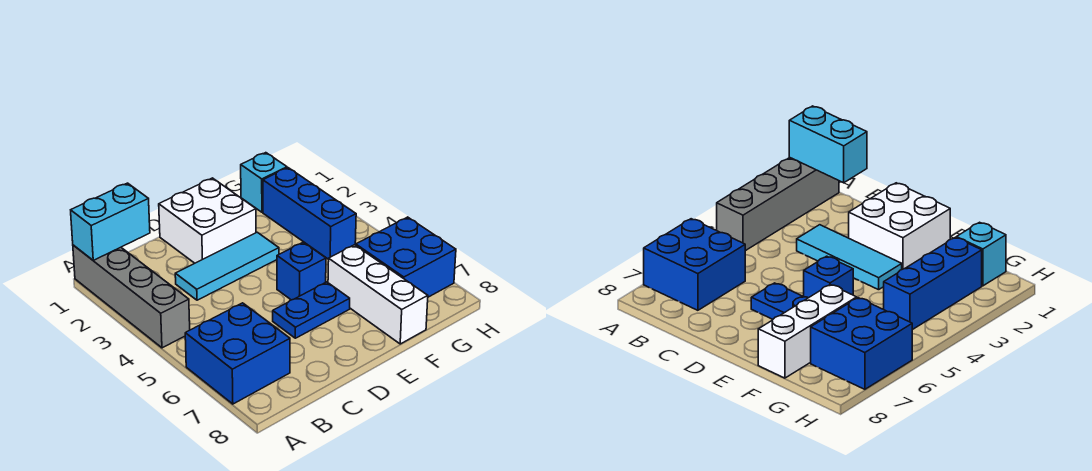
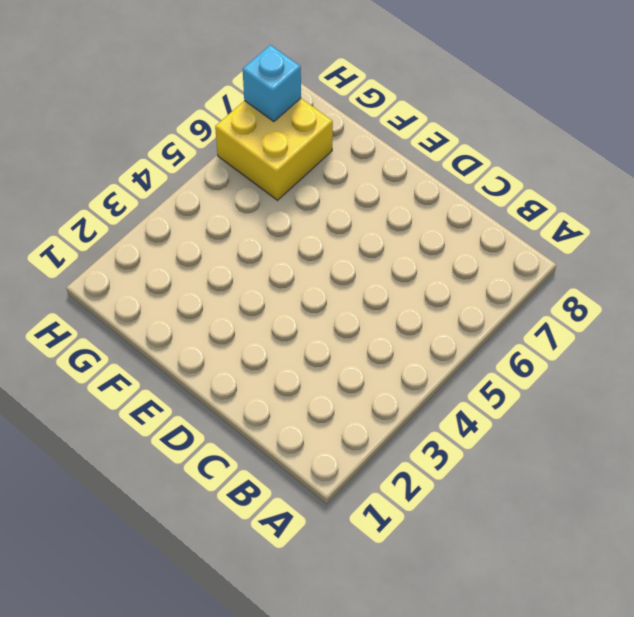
yellow 2x2 brick [215,98,333,200] -> blue 2x2 brick [356,217,456,297]
cyan 1x1 brick [243,45,301,122] -> cyan 1x1 brick moved to [241,153,287,212]
none -> grey 1x4 brick [73,245,190,348]
none -> blue 2x2 brick [185,303,290,404]

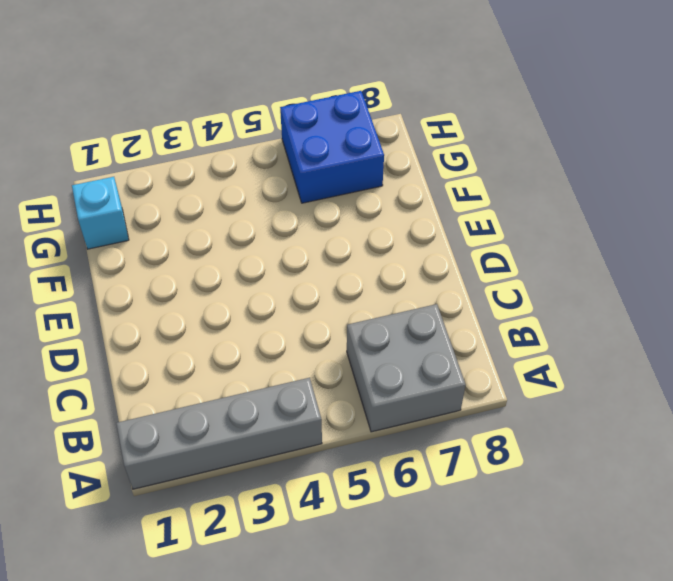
grey 2x2 brick [347,304,466,432] -> blue 2x2 brick [185,303,290,404]
none -> cyan 1x3 tile [175,232,279,300]
none -> white 2x2 brick [159,178,256,263]

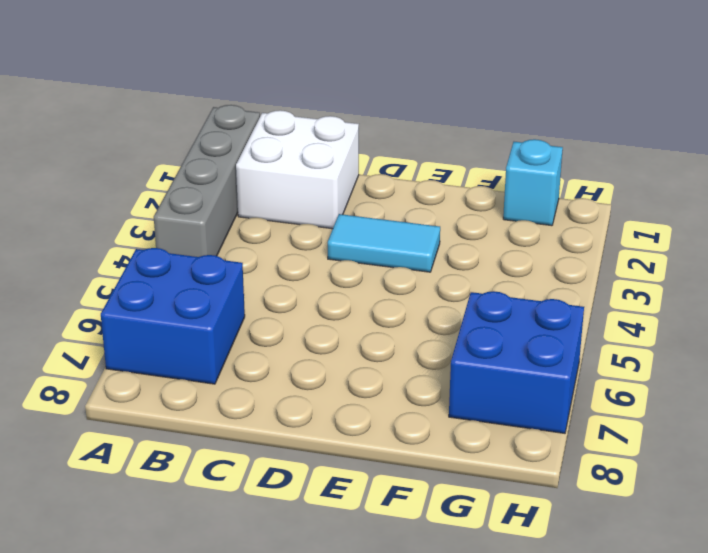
white 2x2 brick [236,110,359,229] -> white 2x2 brick moved to [159,178,256,263]
cyan 1x2 tile [328,214,440,272] -> cyan 1x3 tile [175,232,279,300]
none -> blue 1x2 plate [273,282,350,338]
none -> blue 1x1 brick [277,242,326,300]

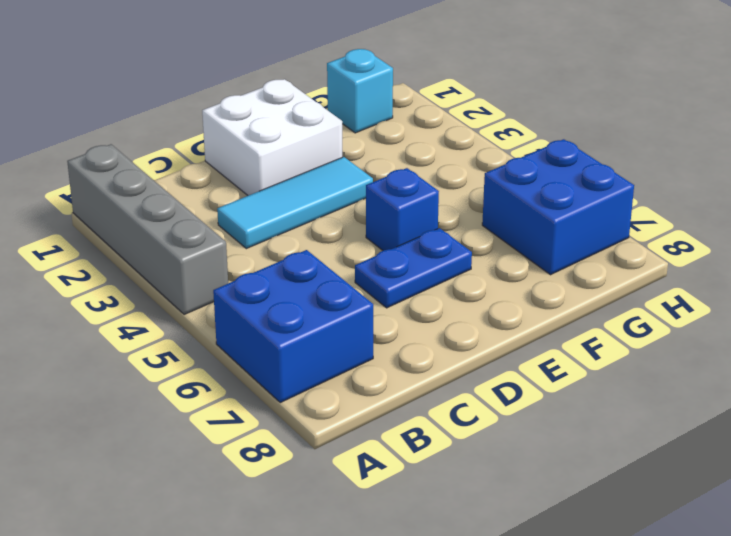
none -> white 1x3 brick [328,245,428,344]
none -> blue 1x3 brick [263,168,356,259]

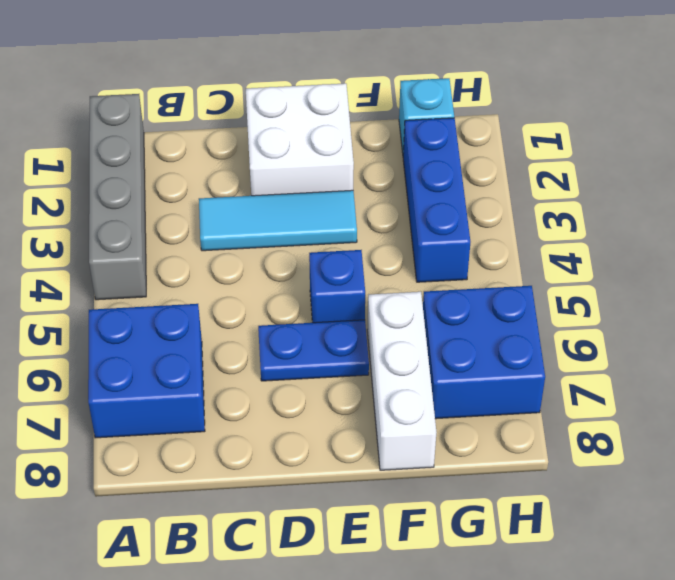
none -> cyan 1x2 brick [71,183,150,260]

